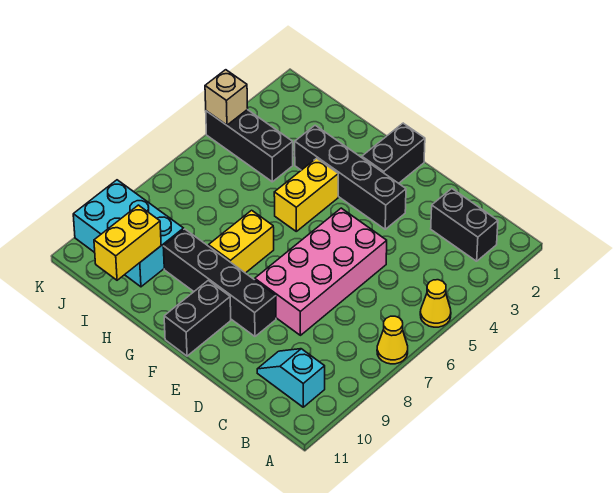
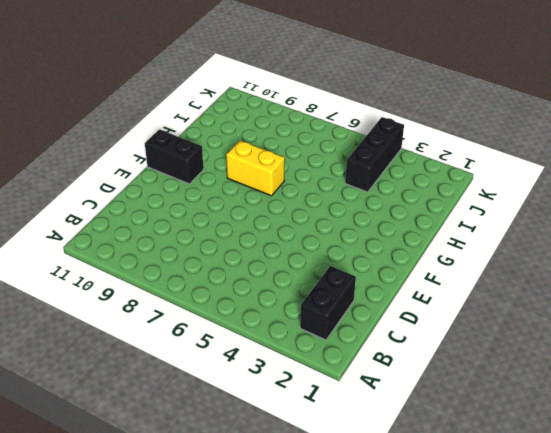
none -> yellow 1x1 cone [420,280,451,327]
none -> yellow 1x1 cone [377,316,408,364]
none -> cyan 1x2 slope [257,349,325,407]

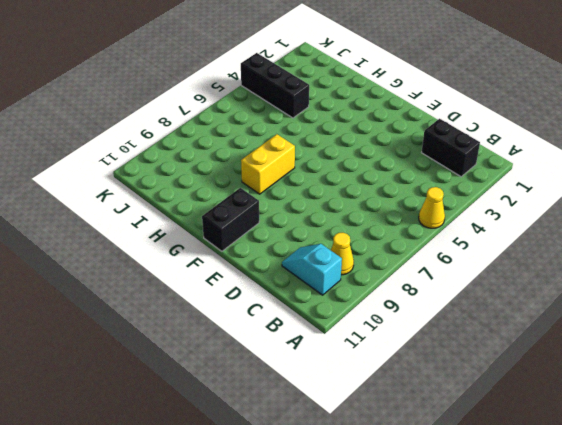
yellow 1x1 cone [331,233,354,275] -> yellow 1x1 cone moved to [377,316,408,364]
none -> pink 2x4 brick [255,208,387,335]
none -> black 1x4 brick [295,125,406,229]
none -> black 1x4 brick [163,229,276,336]

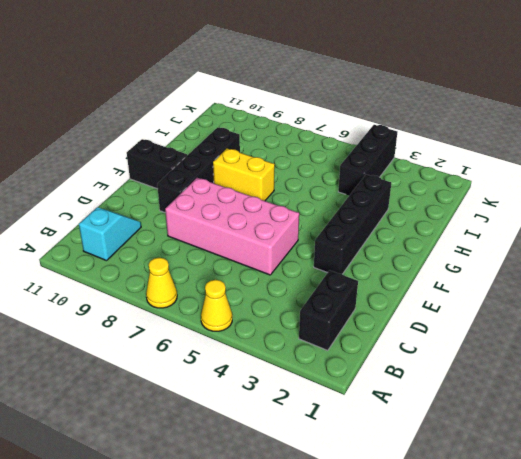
none -> black 1x2 brick [362,123,425,183]
none -> yellow 1x2 brick [274,158,338,231]
none -> cyan 2x3 brick [73,180,184,287]

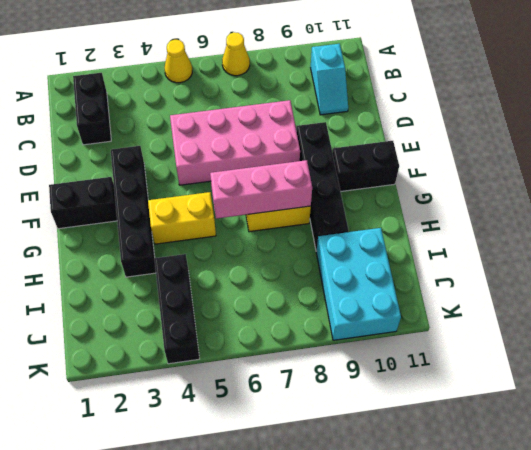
pink 1x3 brick [210,160,312,219] -> none
none -> yellow 1x2 brick [94,205,161,280]
none -> tan 1x1 brick [205,70,248,125]

